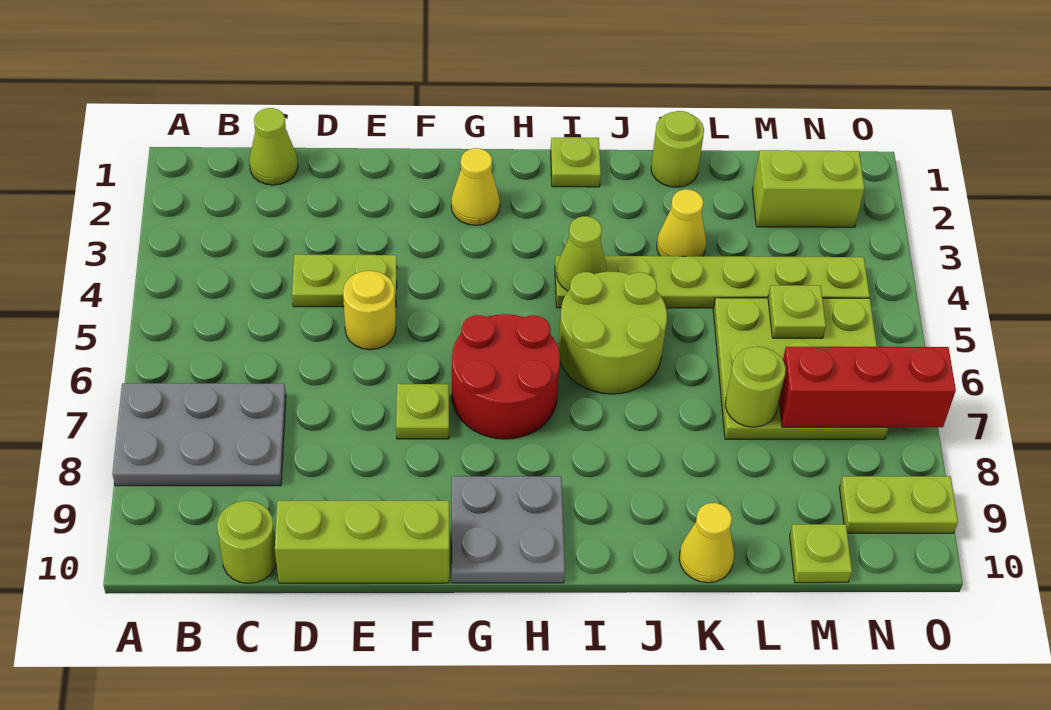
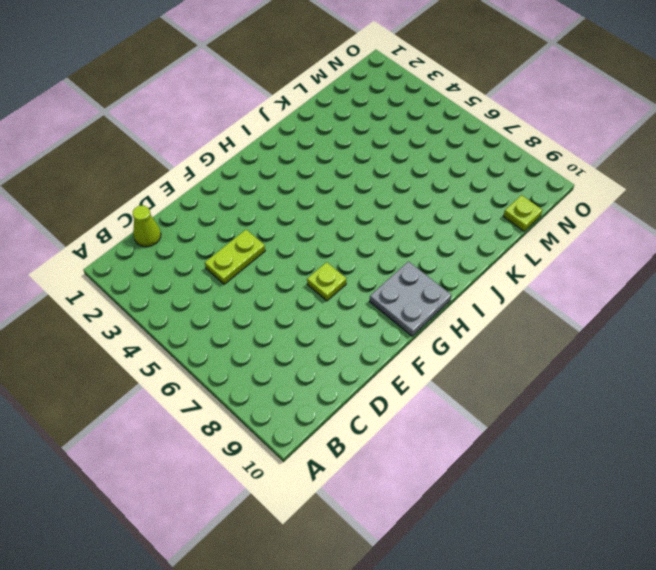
none -> grey 2x3 plate [112,383,286,486]
none -> lime 1x1 round brick [217,501,276,583]
none -> lime 1x3 brick [275,501,449,583]

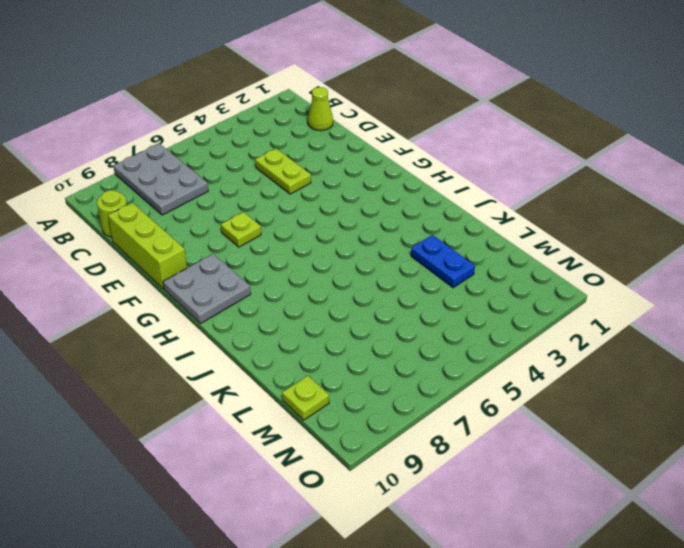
blue 1x2 plate [411,235,475,288] -> yellow 1x1 cone [657,189,706,256]
none -> yellow 1x1 round brick [343,271,396,350]
none -> yellow 1x1 cone [451,148,500,225]
none -> red 2x2 round brick [452,314,560,439]

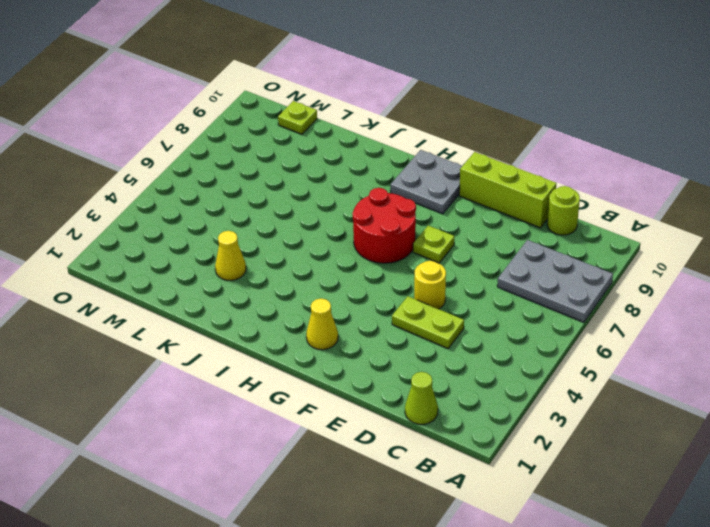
none -> lime 1x1 plate [551,137,601,187]
none -> lime 1x6 plate [555,256,870,308]
none -> lime 2x2 round brick [558,272,667,394]

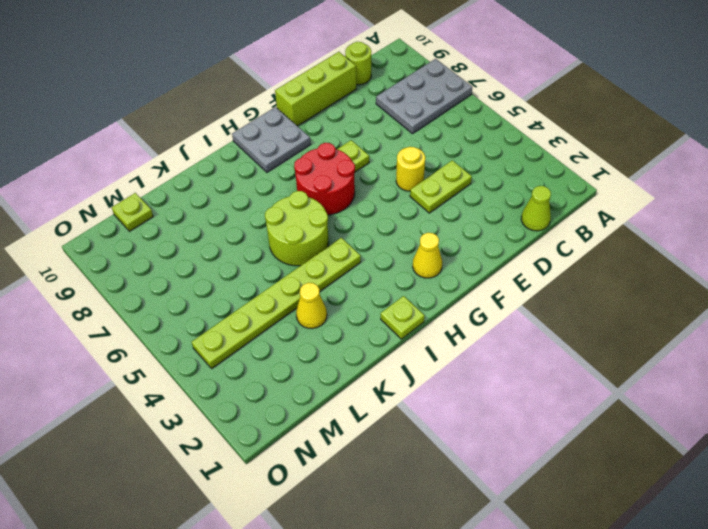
none -> lime 1x1 round brick [651,111,704,187]
none -> yellow 1x1 cone [679,503,734,583]
none -> lime 3x3 plate [713,298,888,439]

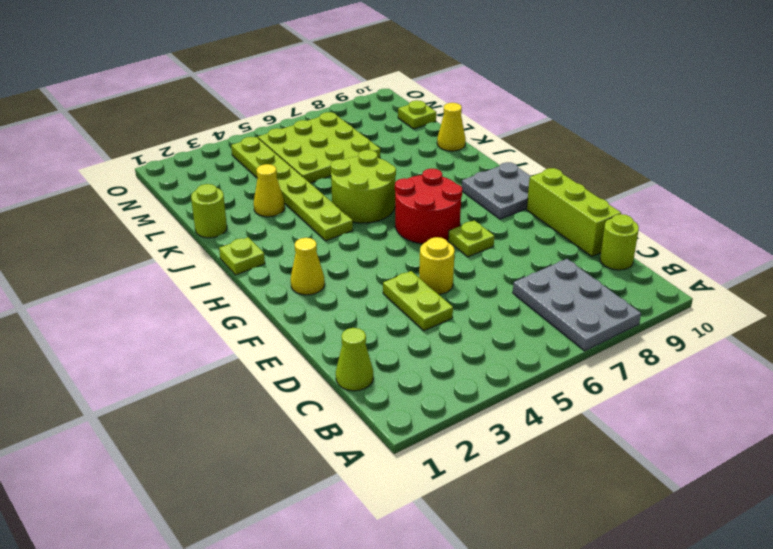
none -> lime 1x2 brick [752,150,865,227]
none -> lime 1x2 plate [840,476,958,533]
none -> lime 1x1 cone [557,216,607,291]

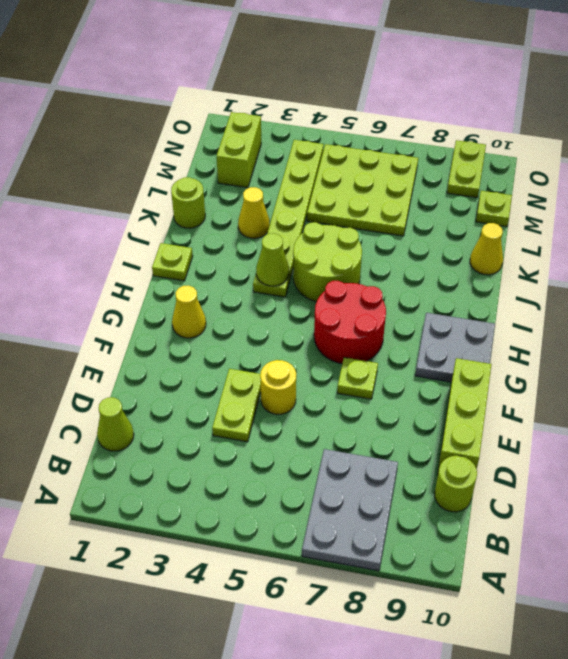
none -> lime 1x1 round brick [725,347,786,427]
none -> lime 1x1 plate [768,285,826,338]
none -> red 1x3 brick [779,347,956,427]

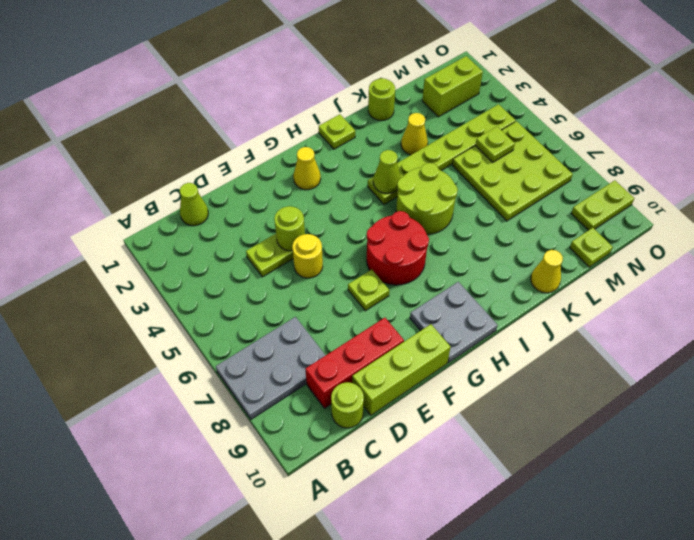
red 1x3 brick [305,318,404,408] -> red 1x3 brick moved to [779,347,956,427]
lime 1x1 round brick [274,206,305,251] -> lime 1x1 round brick moved to [725,347,786,427]

